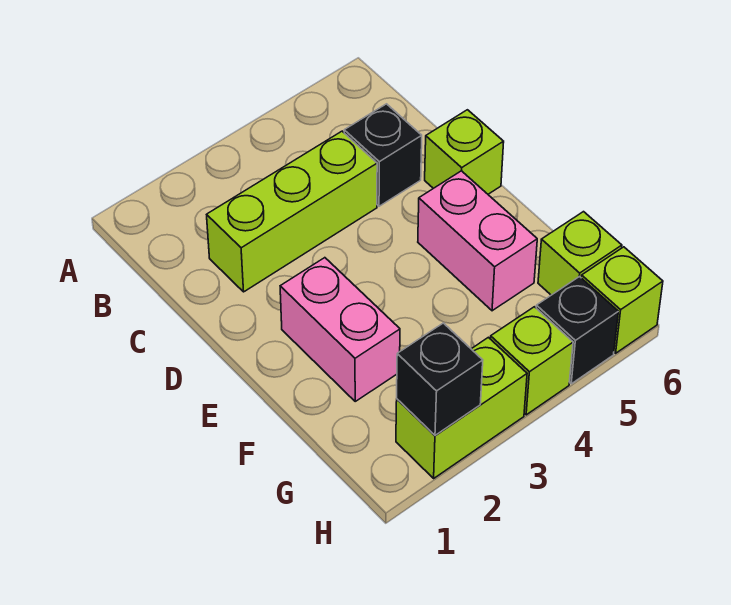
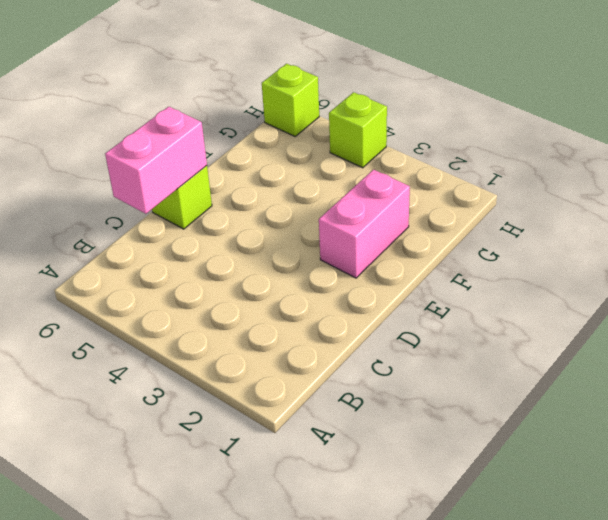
pink 1x2 brick [105,107,207,214] -> pink 1x2 brick moved to [418,171,537,311]
none -> lime 1x3 brick [207,131,377,292]
none -> black 1x1 brick [344,104,422,206]

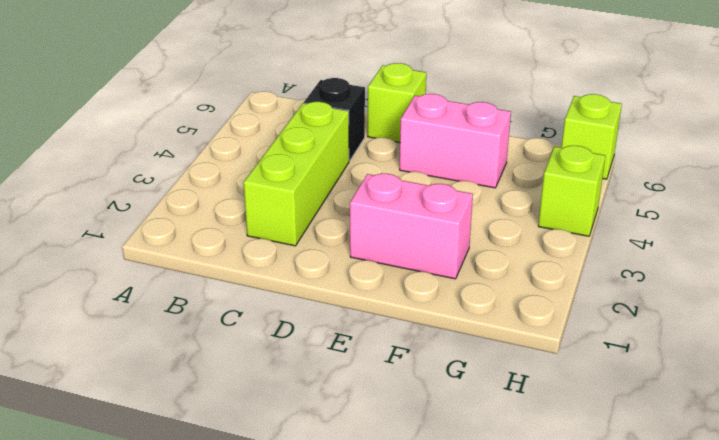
none -> lime 1x1 brick [538,212,622,295]
none -> lime 1x2 brick [396,337,527,478]

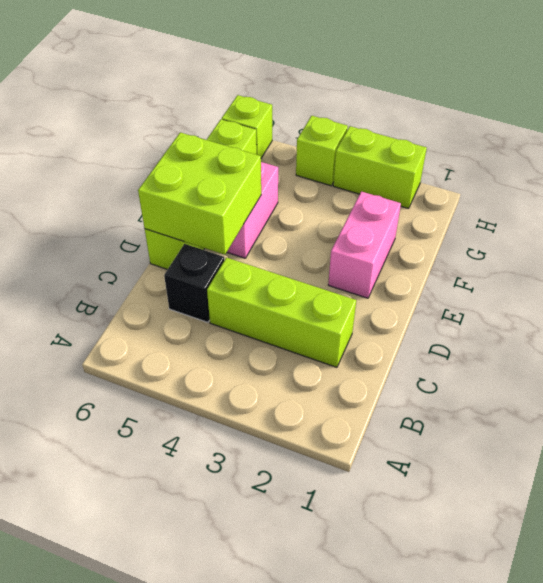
lime 2x2 brick [138,132,261,255] -> none
none -> black 1x1 brick [536,276,618,384]
none -> black 1x1 brick [397,323,483,435]

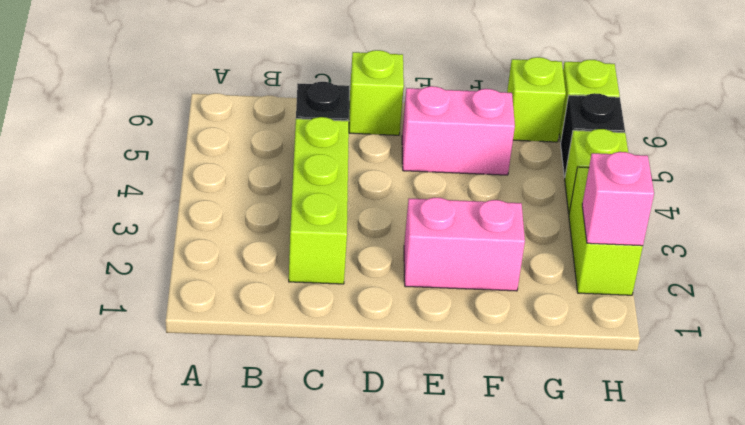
pink 1x1 brick [582,152,654,246] -> black 1x1 brick [397,323,483,435]

